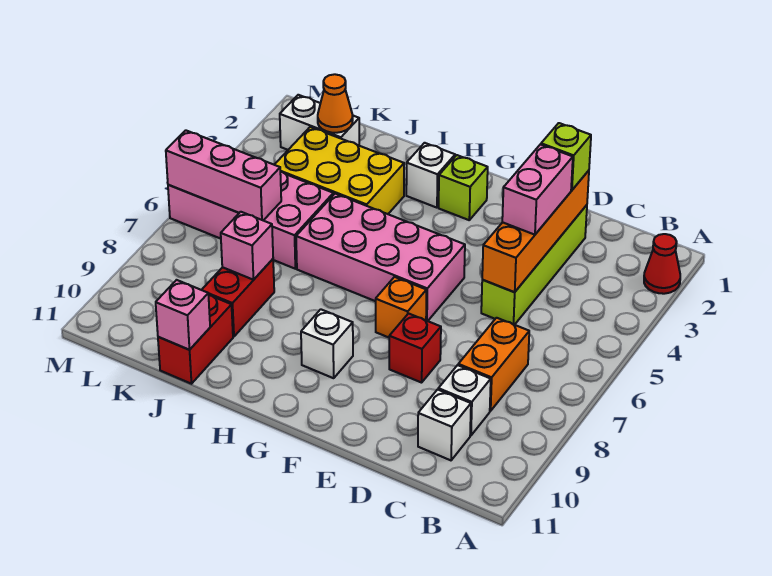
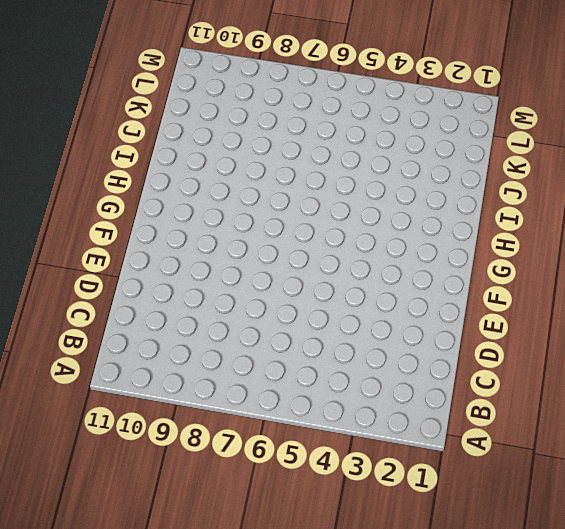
none -> red 1x1 cone [644,234,680,294]
none -> orange 1x2 brick [458,318,529,411]
none -> white 1x1 brick [438,365,491,436]

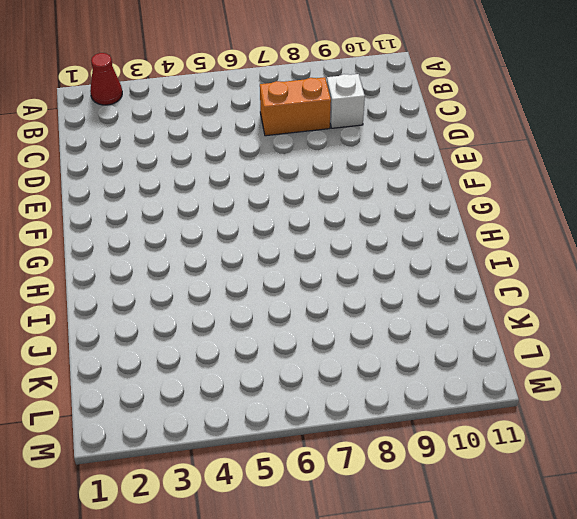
none -> white 1x1 brick [418,389,471,460]
none -> lime 1x4 brick [481,205,587,325]
none -> red 1x1 brick [389,314,441,383]

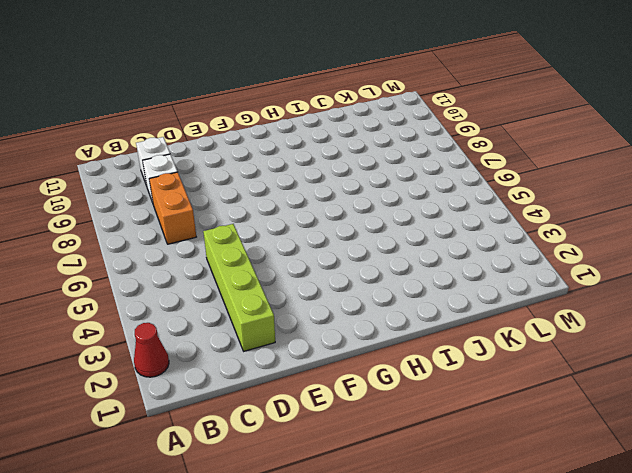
none -> red 1x1 brick [389,314,441,383]
none -> pink 2x4 brick [296,194,465,321]
none -> orange 1x1 brick [376,277,426,337]

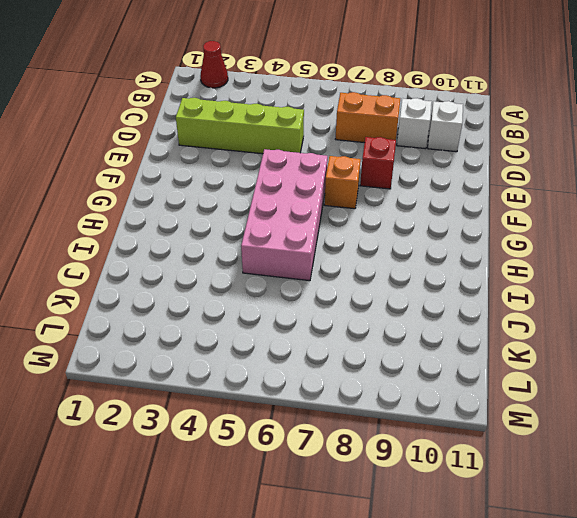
none -> lime 1x1 brick [439,155,488,220]
none -> white 1x1 brick [301,309,353,378]
none -> white 1x1 brick [406,143,455,208]

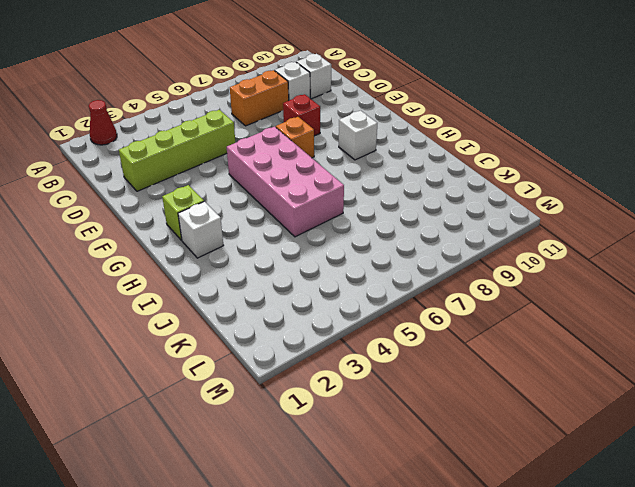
none -> yellow 2x3 brick [274,127,404,214]
none -> pink 2x4 brick [168,172,333,269]
none -> red 1x2 brick [202,259,274,337]

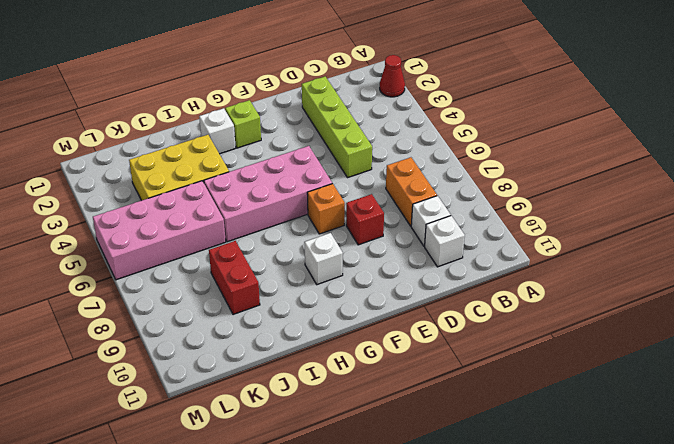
none -> red 1x2 brick [158,295,233,384]
none -> white 1x2 brick [280,95,359,150]
none -> orange 1x4 brick [482,171,589,292]

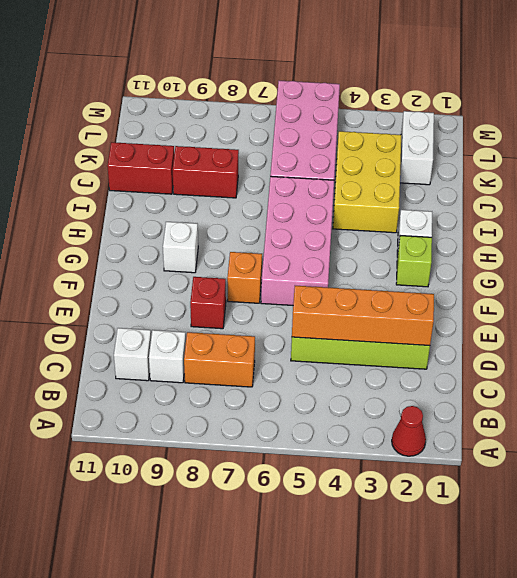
none -> pink 1x1 brick [221,212,273,280]
none -> pink 1x1 brick [156,280,210,350]
none -> orange 1x1 cone [318,74,353,133]

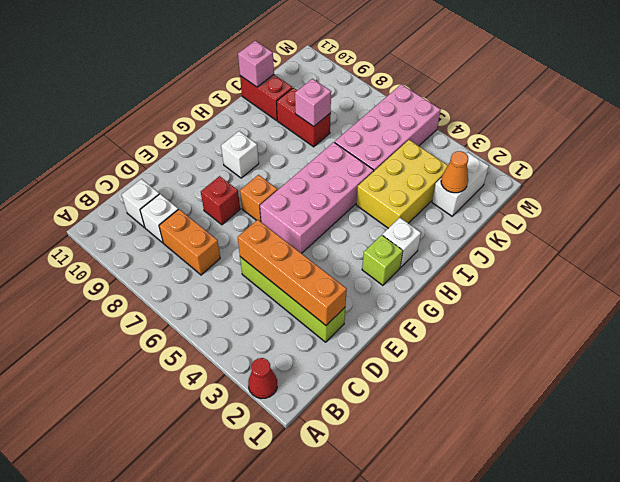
none -> pink 1x3 brick [166,130,281,220]
none -> lime 1x1 brick [541,123,591,190]
none -> pink 1x2 brick [502,144,573,235]

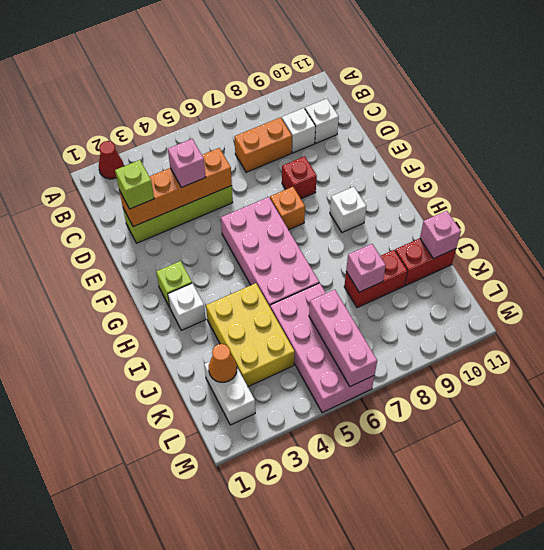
pink 1x1 brick [168,139,206,188] -> pink 1x2 brick [502,144,573,235]

